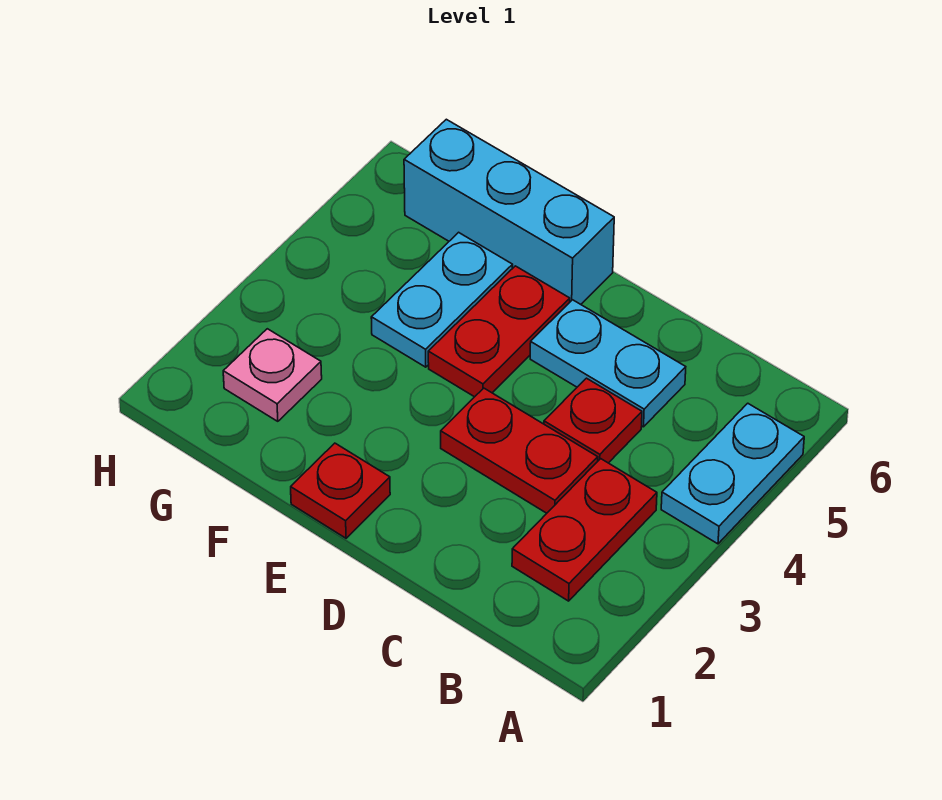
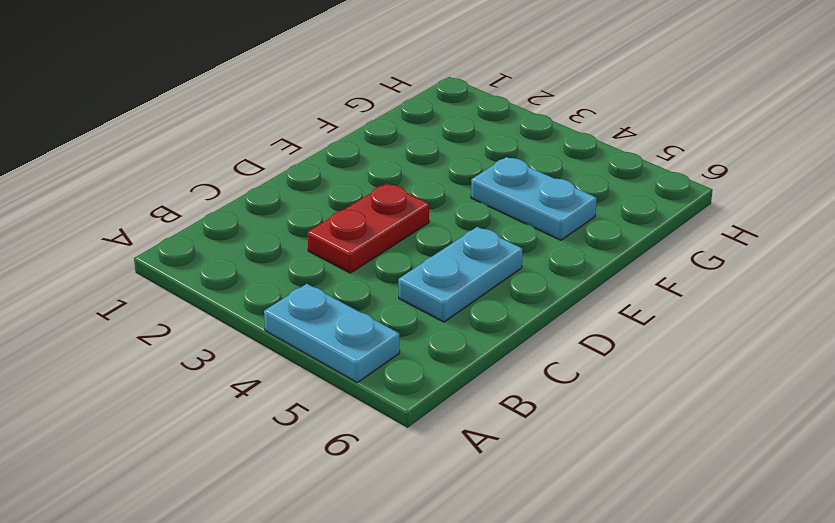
none -> red 1x2 plate [512,459,657,601]
none -> red 1x1 plate [544,378,642,463]

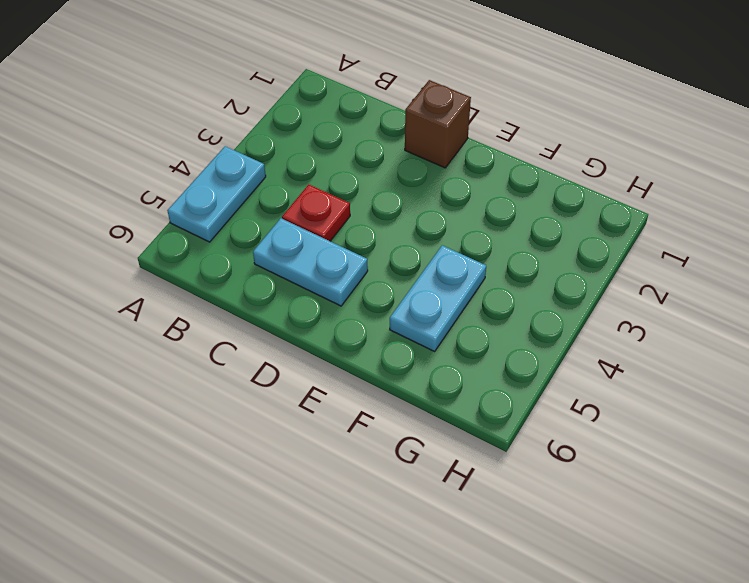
brown 1x1 brick [405,80,471,168] -> none
none -> red 1x2 plate [512,459,657,601]
none -> red 1x2 plate [441,388,598,513]

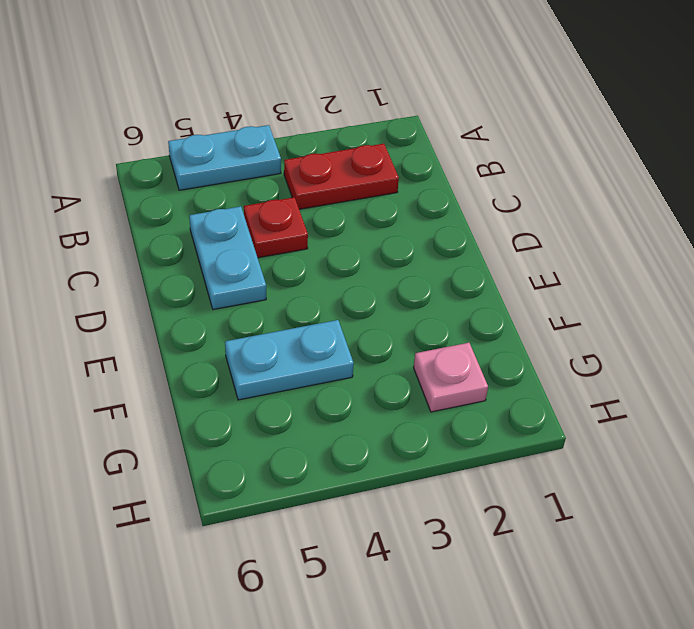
none -> red 1x2 plate [441,388,598,513]
none -> red 1x1 plate [291,443,390,538]

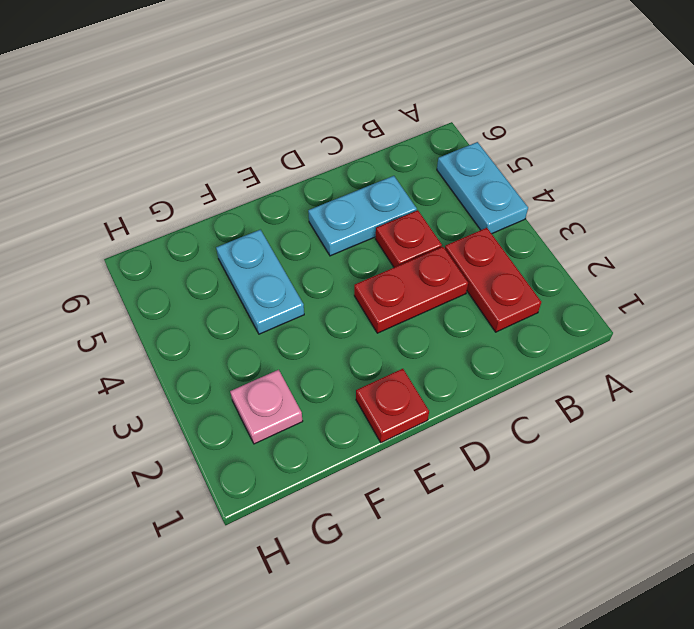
none -> red 1x2 plate [428,266,570,397]
none -> cyan 1x3 brick [404,119,614,304]

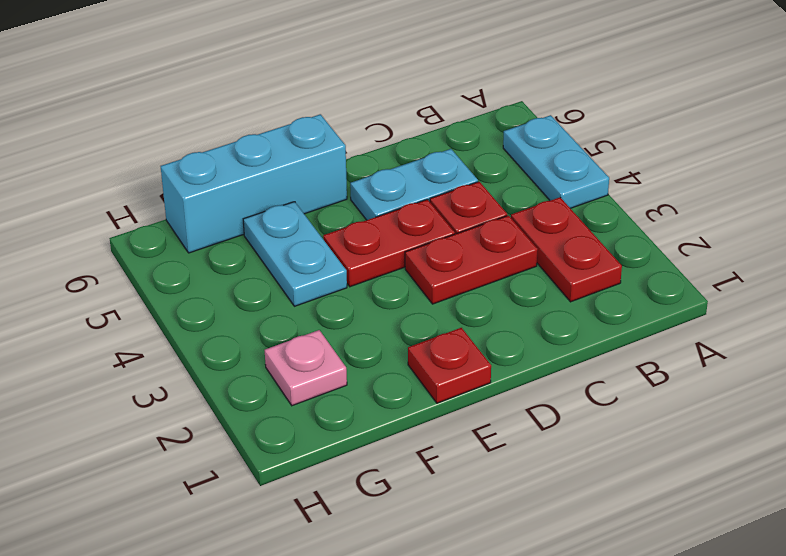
red 1x2 plate [323,199,455,287] -> red 1x2 plate turned to [428,266,570,397]

